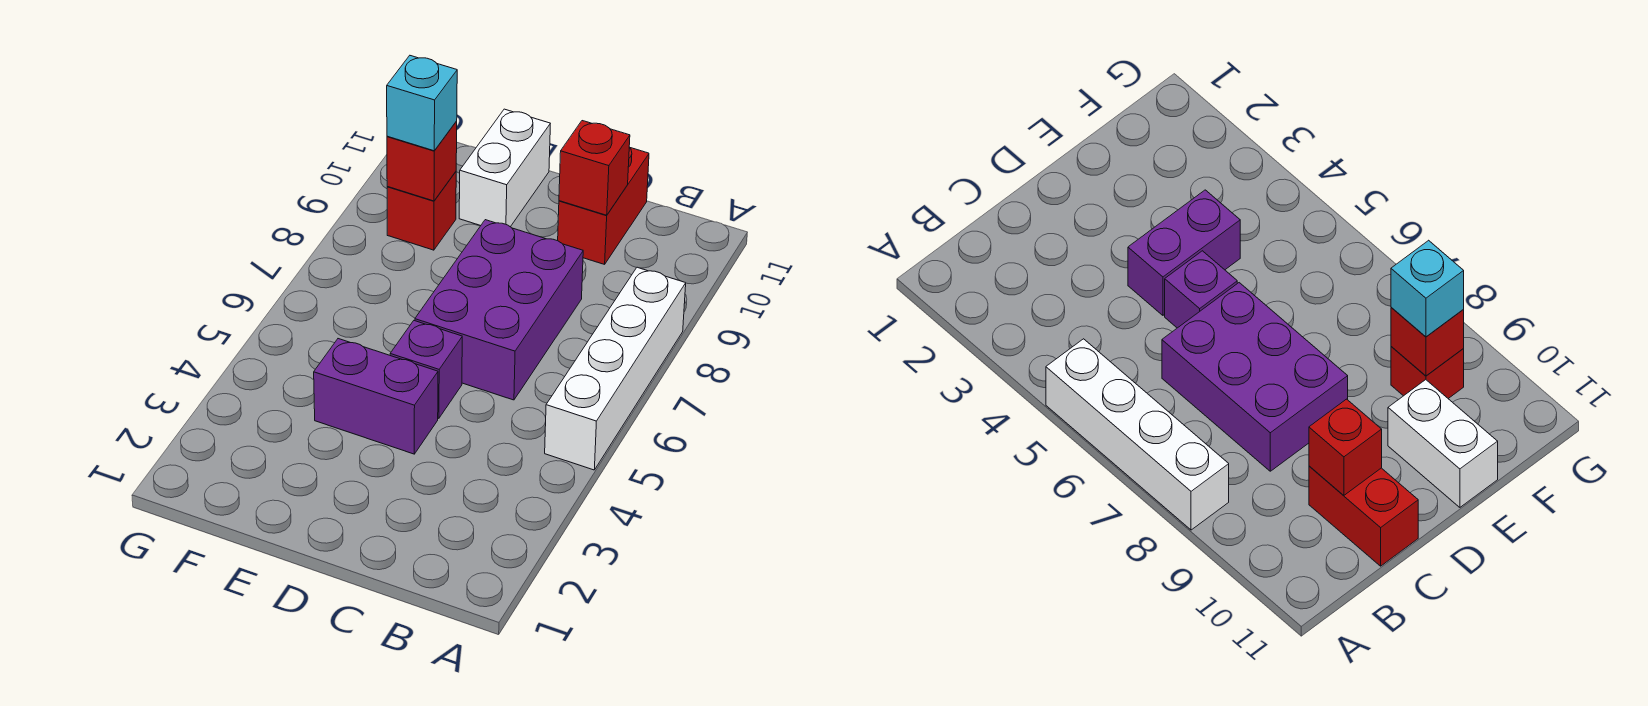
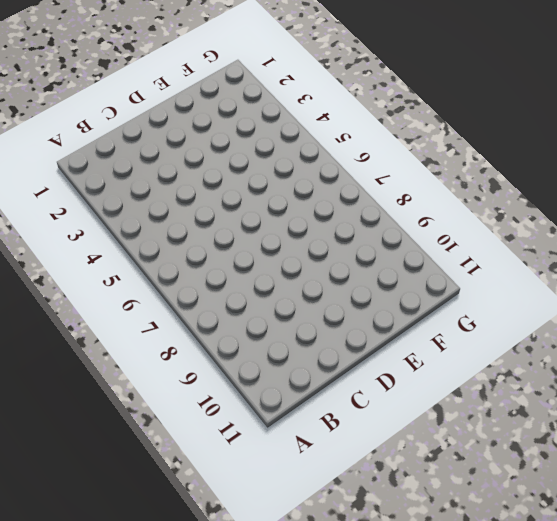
none -> white 1x4 brick [545,267,686,470]
none -> purple 2x3 brick [415,220,583,400]

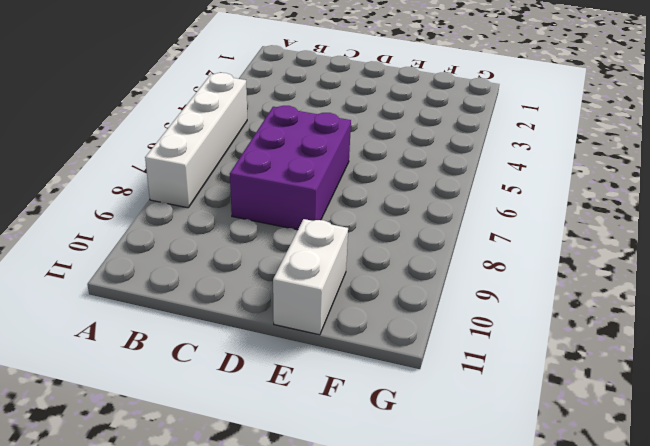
none -> red 1x2 brick [558,148,649,264]
none -> purple 1x2 brick [314,339,438,454]

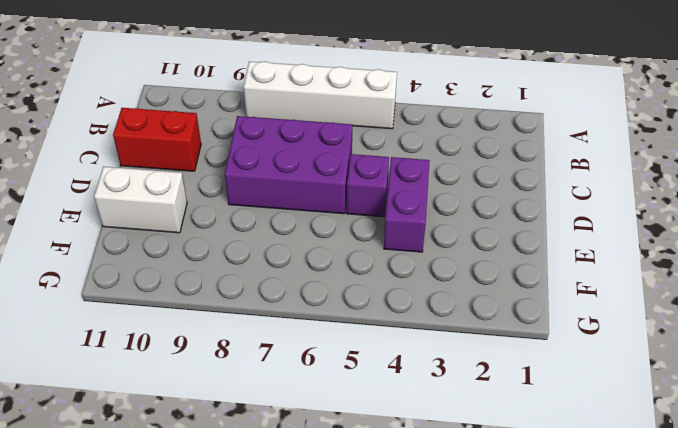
none -> red 1x1 brick [387,172,456,250]
none -> red 1x1 brick [559,121,630,215]

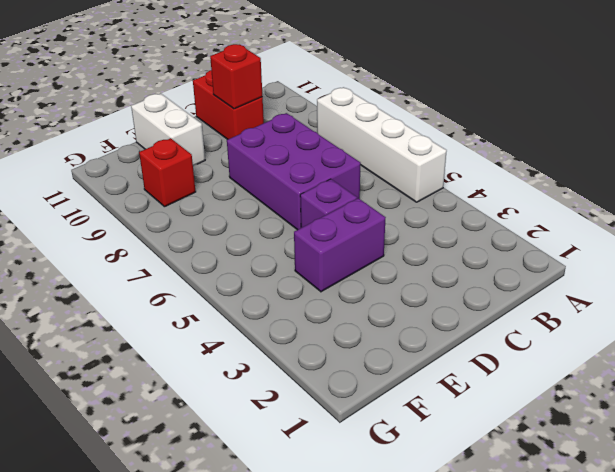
none -> red 1x1 brick [387,121,457,201]
none -> cyan 1x1 brick [387,56,457,151]

